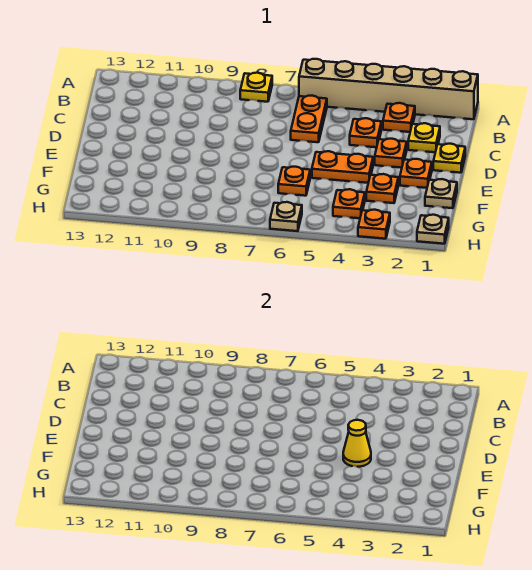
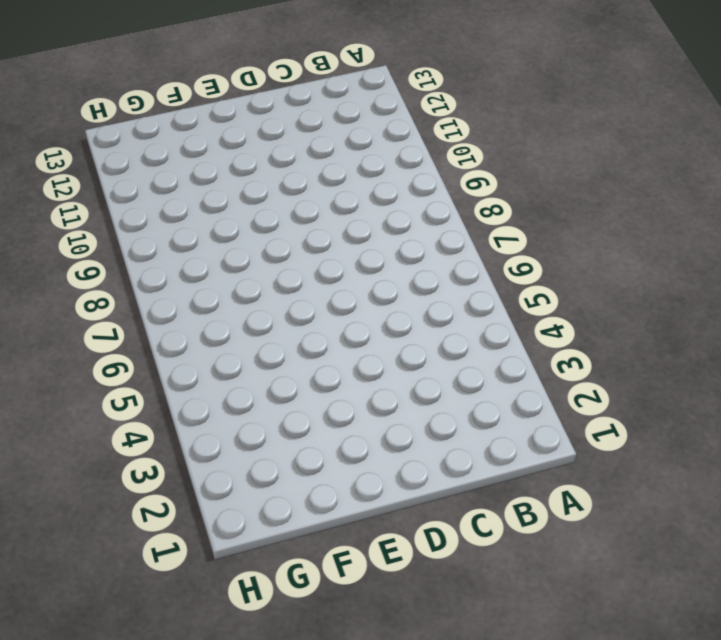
none -> tan 1x6 brick [299,59,478,119]
none -> yellow 1x1 plate [240,73,272,102]
none -> orange 1x1 plate [383,103,415,132]

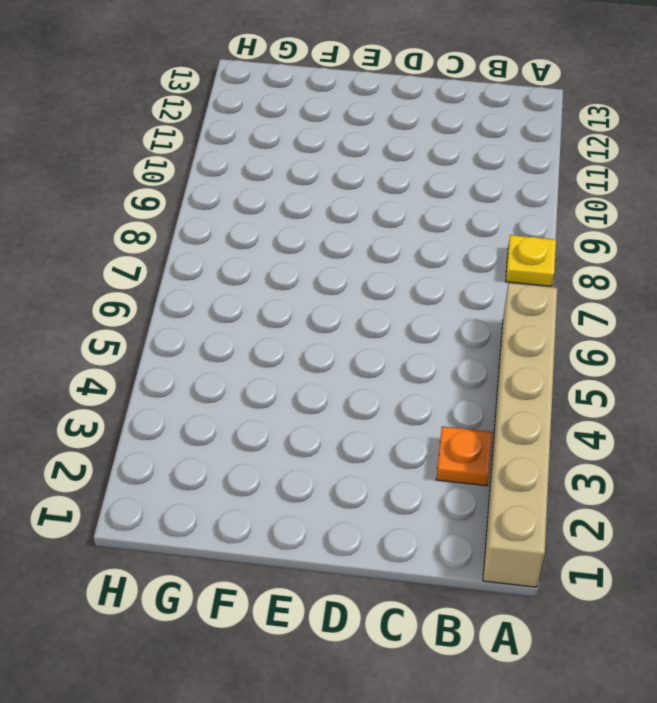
none -> orange 1x2 plate [291,96,327,142]
none -> yellow 1x1 plate [408,123,440,152]
none -> orange 1x1 plate [350,118,381,147]

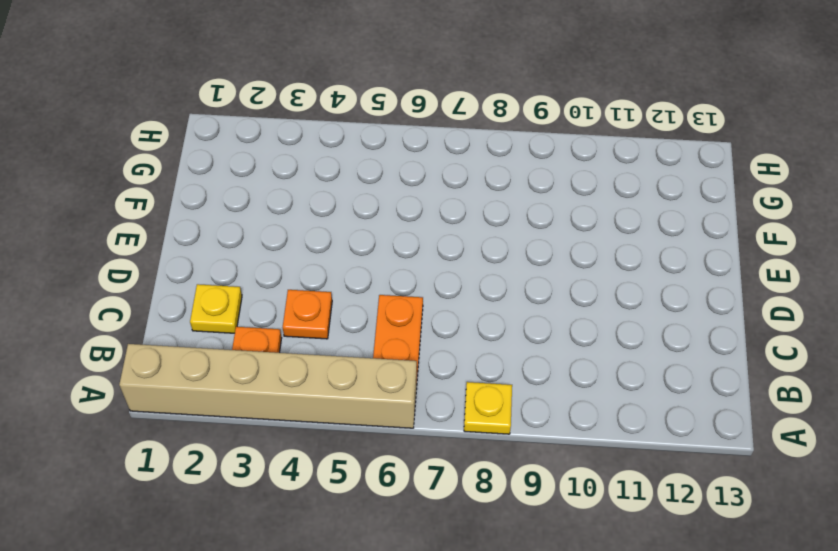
none -> yellow 1x1 plate [433,144,465,173]
none -> orange 1x1 plate [375,139,407,168]
none -> orange 1x1 plate [400,159,432,188]

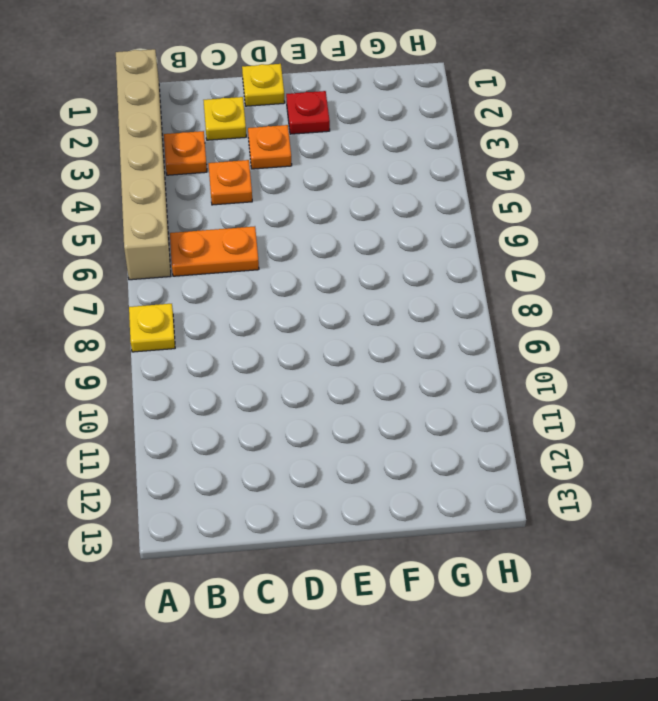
red 1x1 plate [286,91,330,134] -> orange 1x1 plate [400,159,432,188]
none -> orange 1x2 plate [312,151,373,183]
none -> tan 1x1 plate [425,179,457,208]
none -> orange 1x1 plate [366,174,398,203]

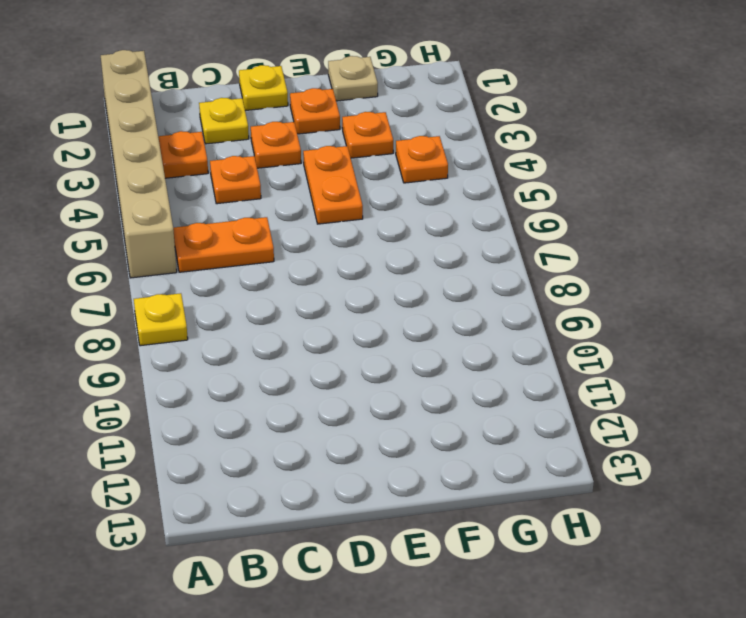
none -> orange 1x1 plate [278,167,310,196]
none -> tan 1x1 plate [417,215,449,244]
none -> orange 1x1 plate [358,210,390,239]

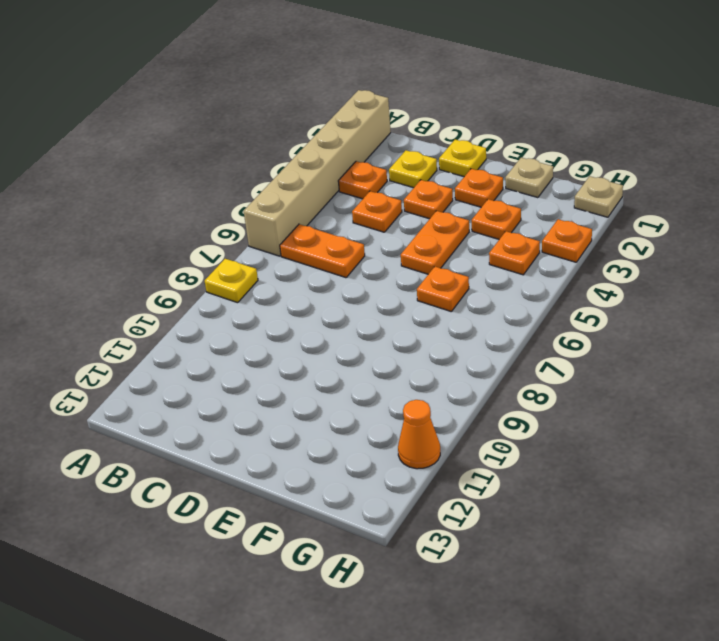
orange 1x1 cone [398,400,440,469] -> none
none -> tan 1x1 plate [270,202,302,231]
none -> yellow 1x1 cone [343,420,371,467]

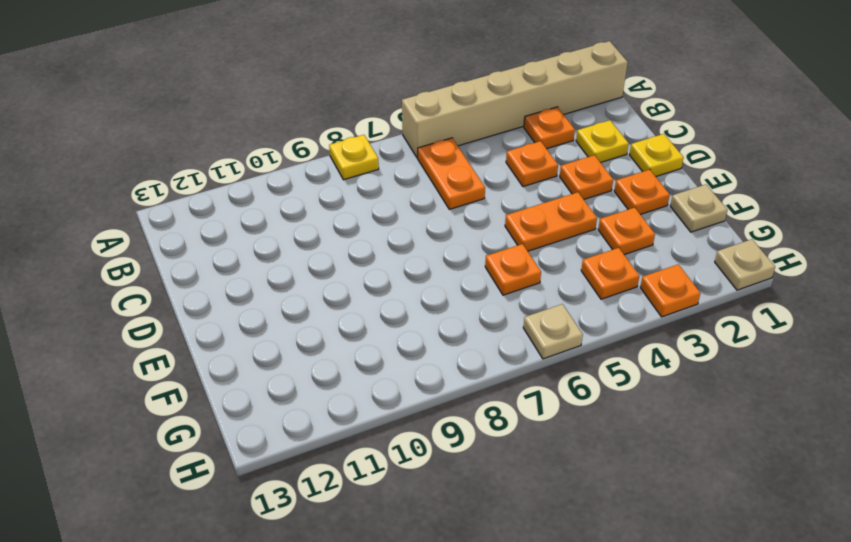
none -> yellow 1x1 cone [343,420,371,467]

